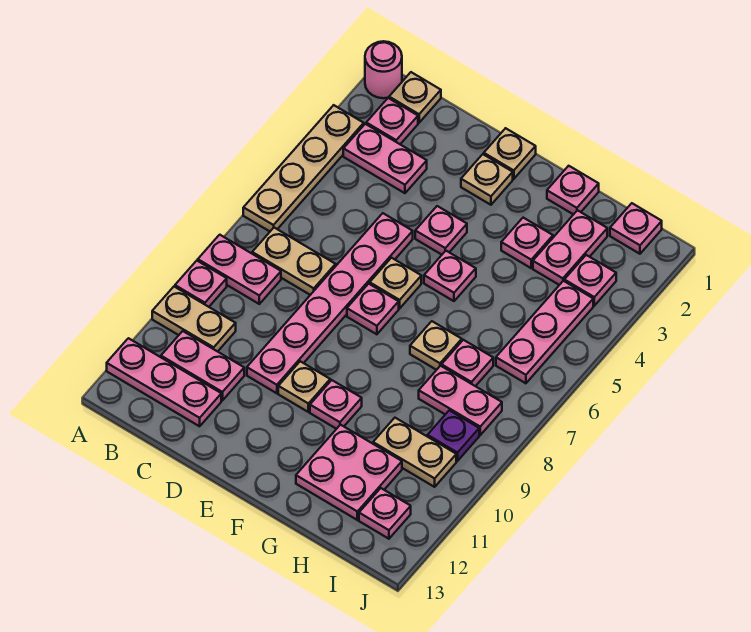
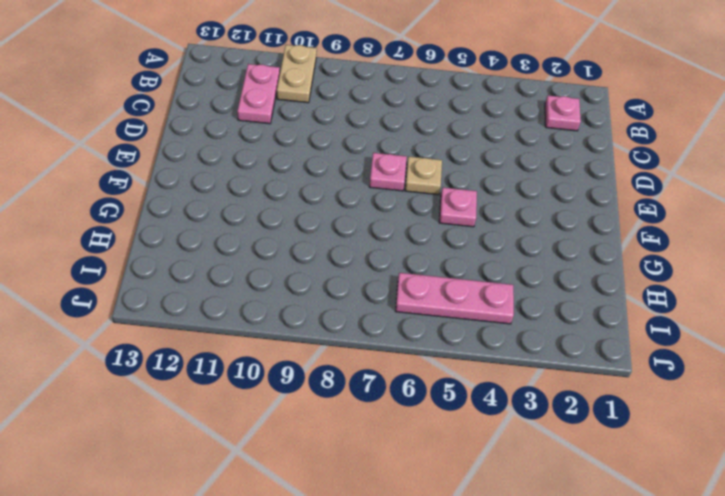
none -> pink 1x1 round brick [365,41,402,98]
none -> tan 1x4 plate [243,105,364,231]
none -> pink 1x2 plate [198,235,281,304]
none -> pink 1x1 plate [175,261,227,307]

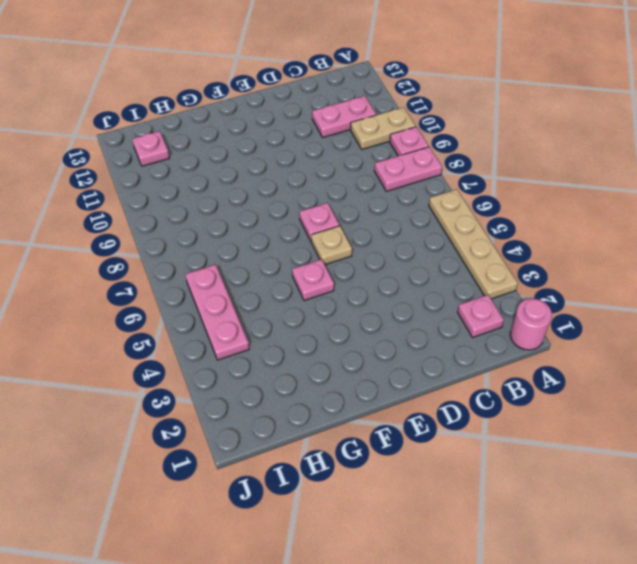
none -> pink 1x3 plate [107,338,221,426]
none -> tan 1x1 plate [389,72,441,123]
none -> pink 1x2 plate [343,124,427,193]
none -> tan 1x2 plate [252,228,336,295]

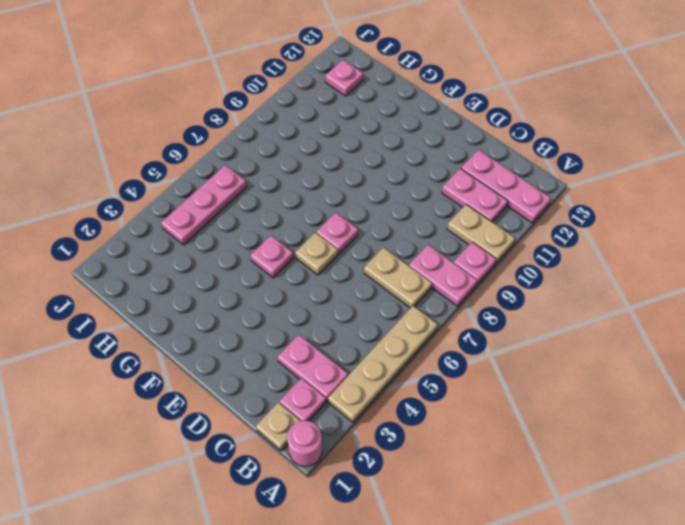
none -> pink 1x6 plate [247,213,413,393]
none -> tan 1x1 plate [484,128,536,179]
none -> tan 1x1 plate [461,154,513,205]
none -> pink 1x1 plate [415,206,467,255]

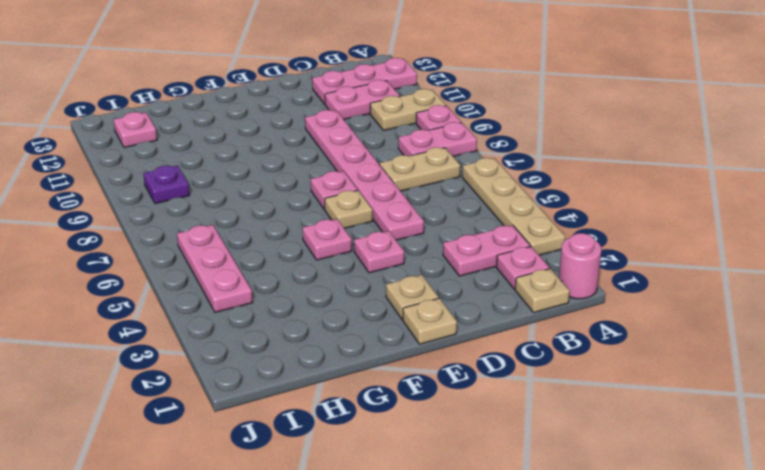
none -> tan 1x1 plate [278,361,330,412]
none -> pink 1x1 plate [310,380,362,429]
none -> pink 1x1 plate [547,166,599,215]
none -> pink 1x1 plate [501,218,553,268]

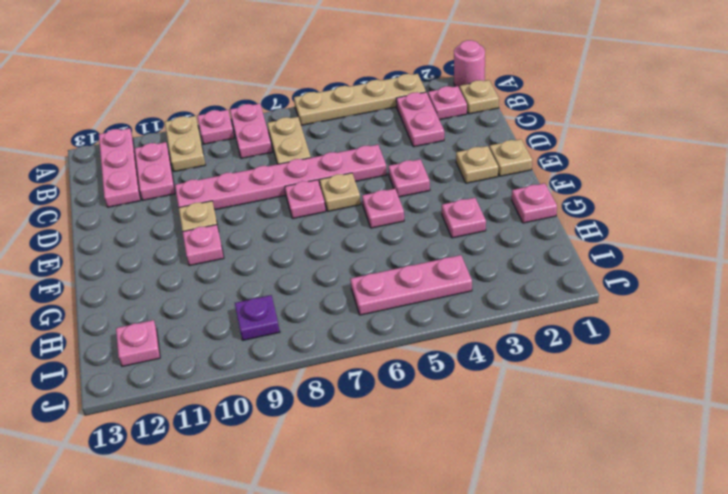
none -> tan 1x1 plate [410,321,462,370]
none -> pink 2x2 plate [296,425,402,520]
none -> pink 1x2 plate [533,210,607,285]
none -> pink 1x1 plate [442,340,493,386]

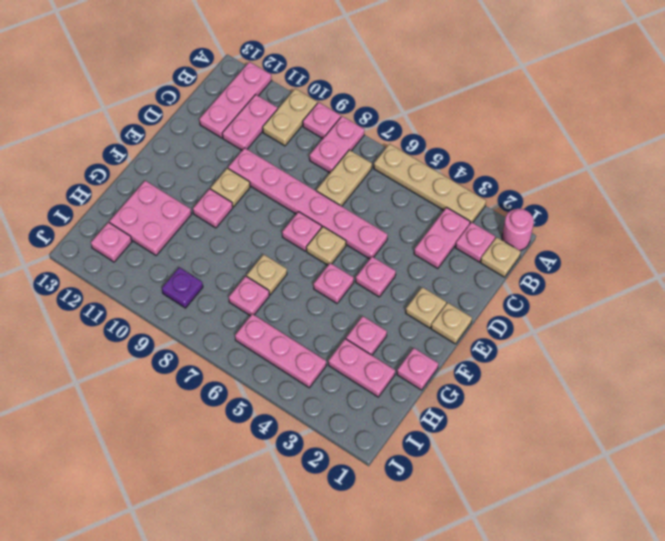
none -> pink 1x2 plate [419,366,502,435]
none -> tan 1x2 plate [373,418,456,487]
none -> pink 1x1 plate [610,203,662,254]
none -> pink 1x1 plate [564,255,616,306]

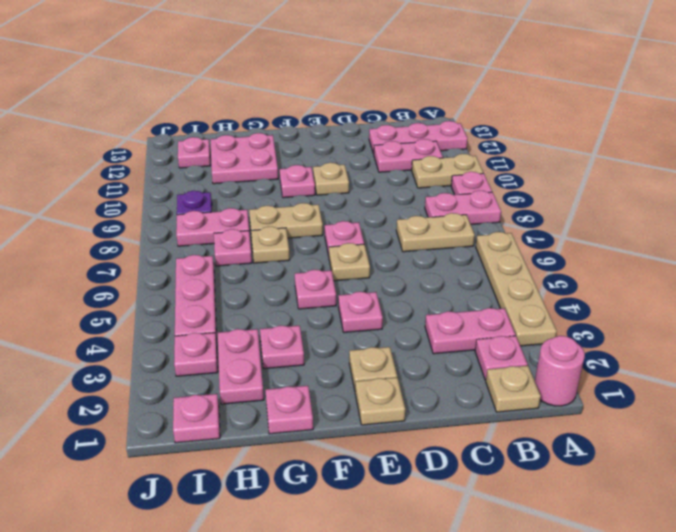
tan 1x2 plate [249,203,323,238] -> tan 1x2 plate moved to [373,418,456,487]
none -> pink 1x6 plate [247,213,413,393]

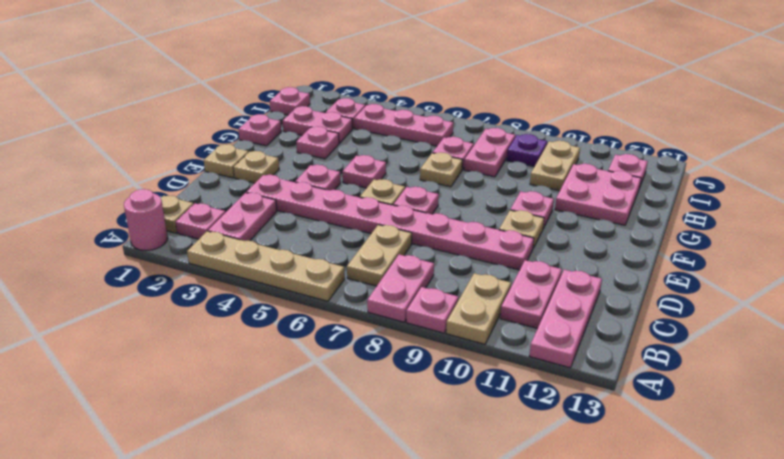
pink 1x8 plate [246,175,534,270] -> pink 1x6 plate [247,213,413,393]

